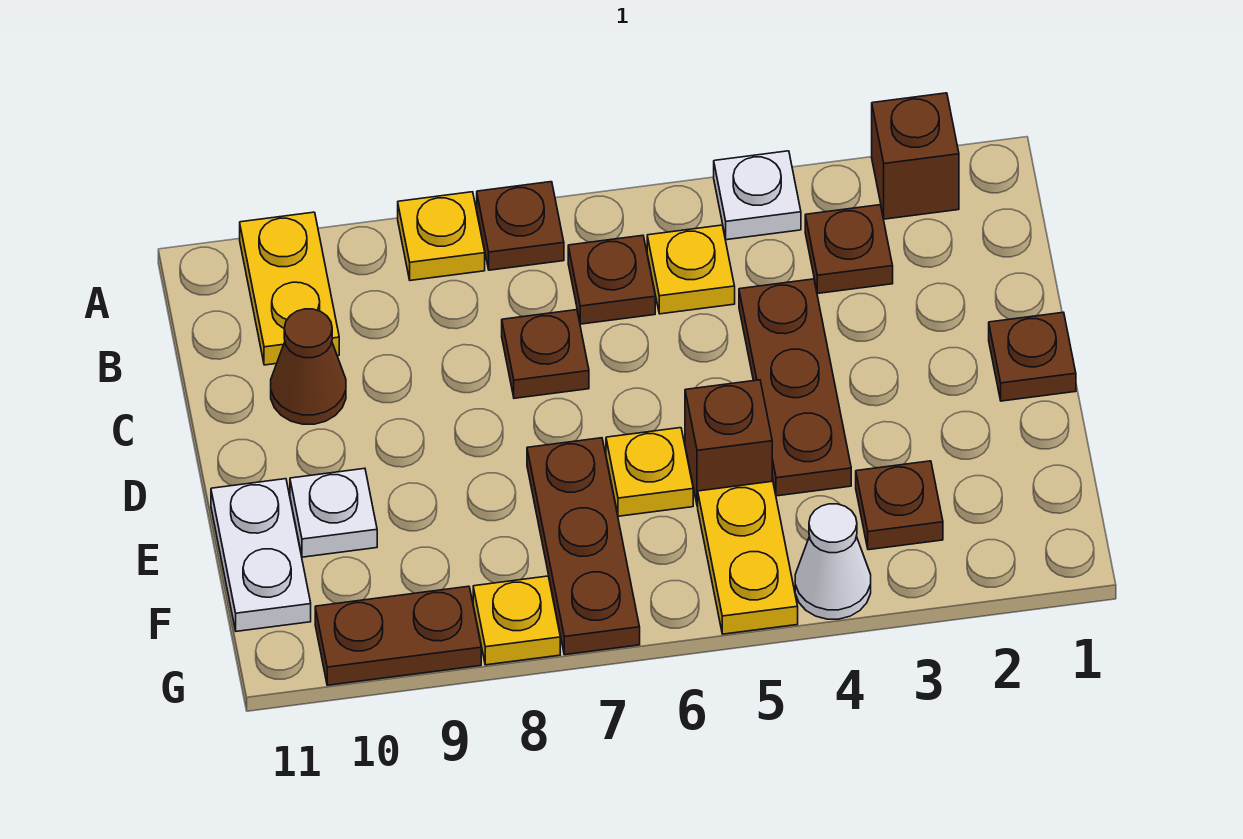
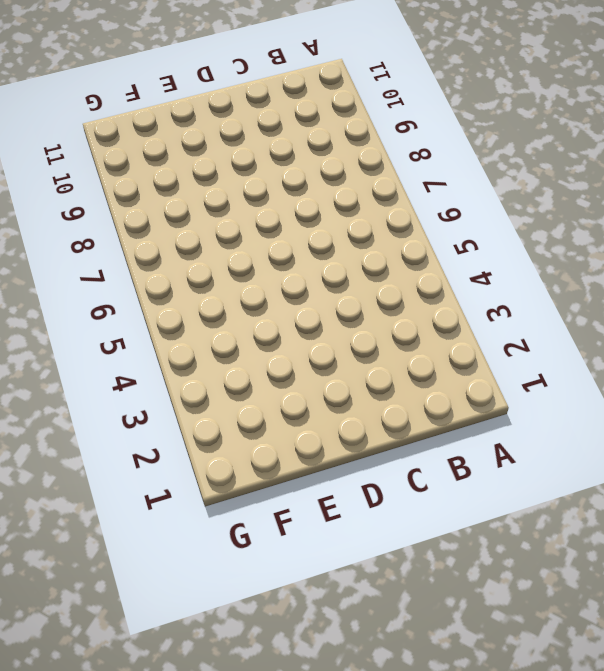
none -> brown 1x1 brick [872,93,959,219]
none -> white 1x1 plate [714,151,801,240]
none -> brown 1x1 plate [477,182,564,270]

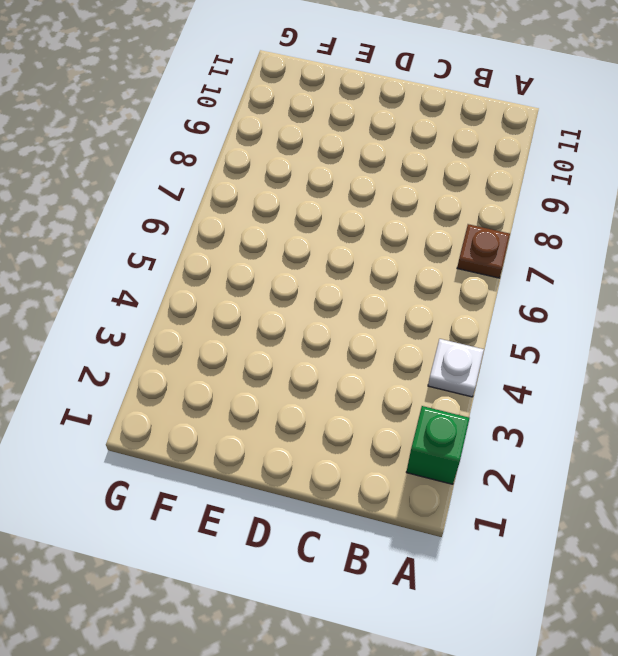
green 1x1 brick [407,406,470,484] -> brown 1x1 brick [872,93,959,219]
none -> yellow 1x1 plate [398,192,485,281]
none -> yellow 1x2 plate [240,212,339,365]
none -> brown 1x1 plate [805,205,893,293]

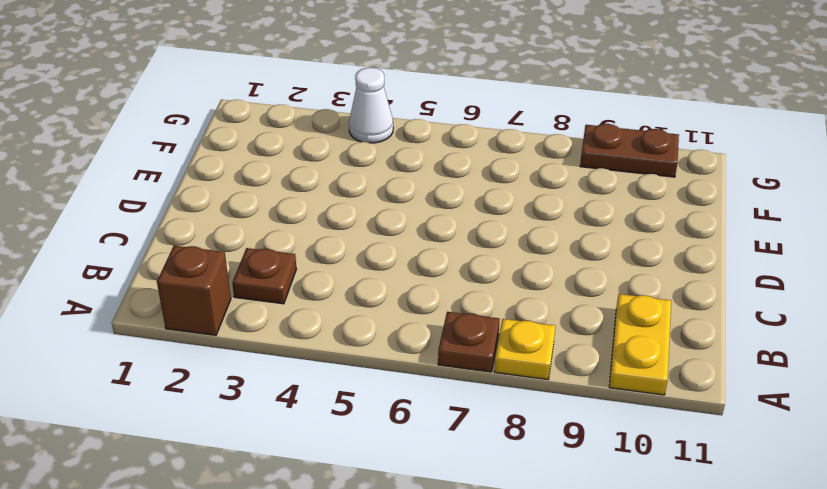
none -> white 1x1 plate [714,151,801,240]
none -> yellow 1x1 plate [647,225,735,314]
none -> brown 1x1 plate [568,235,655,324]

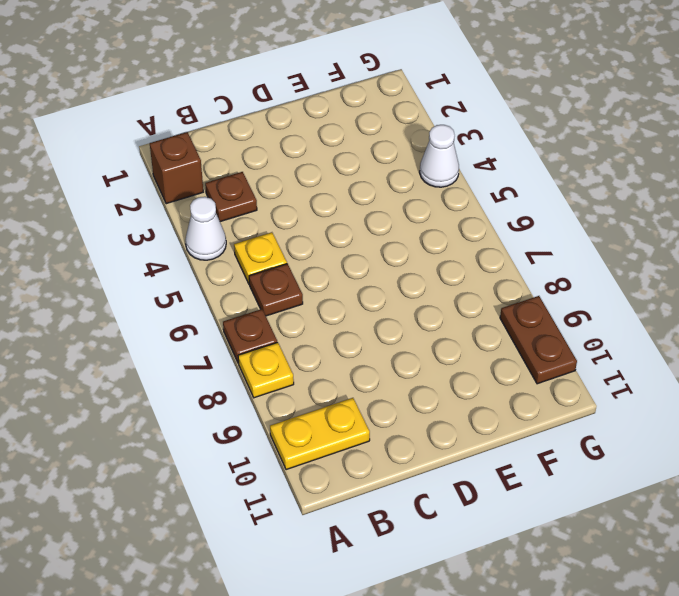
white 1x1 cone [185,197,226,260] -> white 1x1 plate [714,151,801,240]
none -> brown 1x3 plate [739,279,851,496]
none -> brown 1x1 plate [502,310,589,398]
none -> brown 1x1 cone [271,309,346,424]

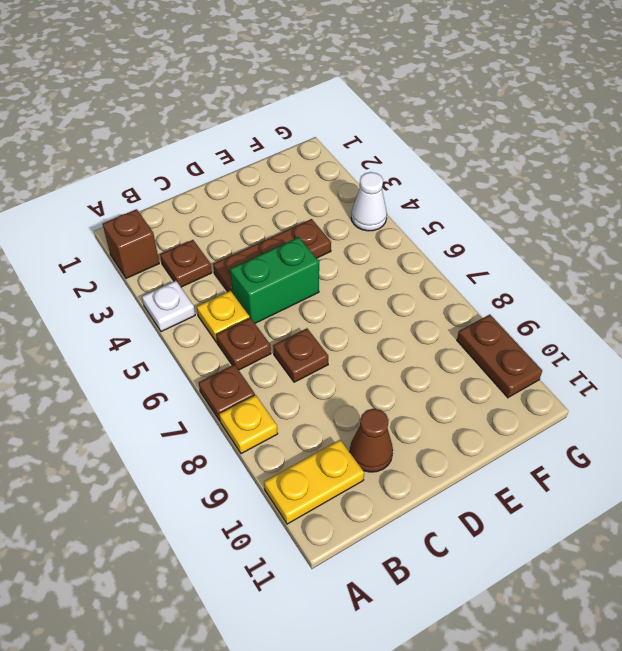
green 1x2 brick [230,237,319,323] -> none
none -> brown 1x1 plate [989,312,1076,401]
none -> brown 1x1 brick [685,380,772,506]
none -> yellow 1x1 plate [606,428,693,516]

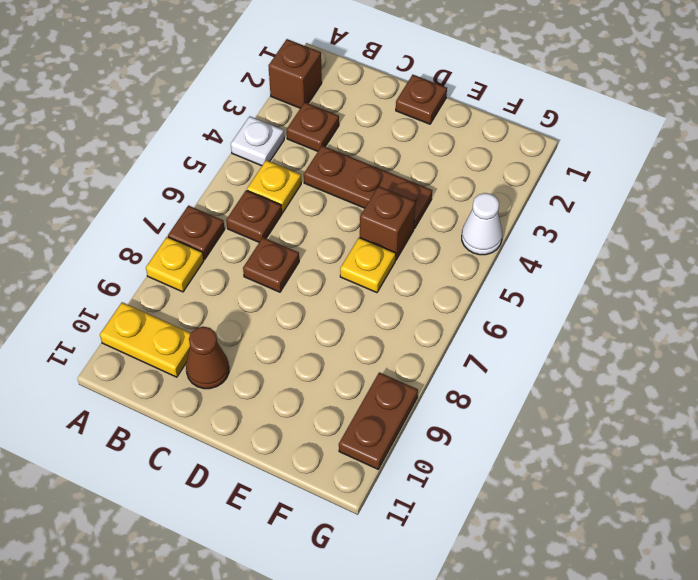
none -> brown 1x3 plate [527,438,640,655]
none -> white 1x1 plate [290,468,377,557]
none -> white 1x2 plate [211,479,311,631]

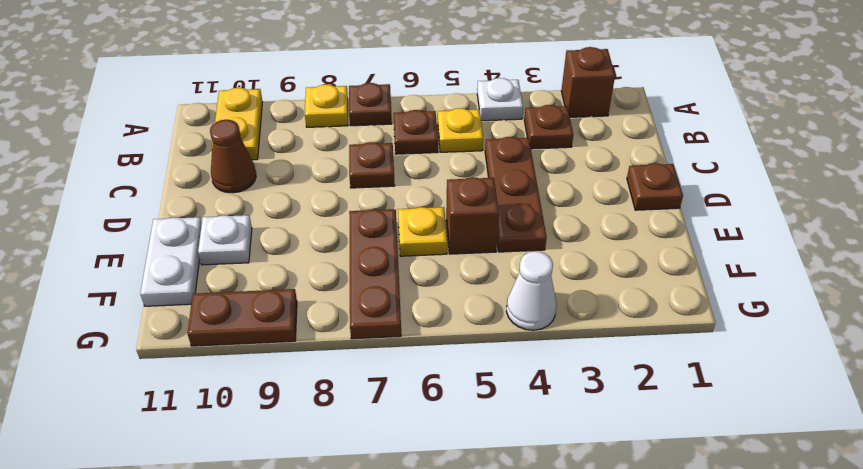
none -> brown 1x1 plate [856,461,943,550]
none -> yellow 1x2 plate [698,481,798,634]
none -> yellow 1x1 plate [473,576,560,665]

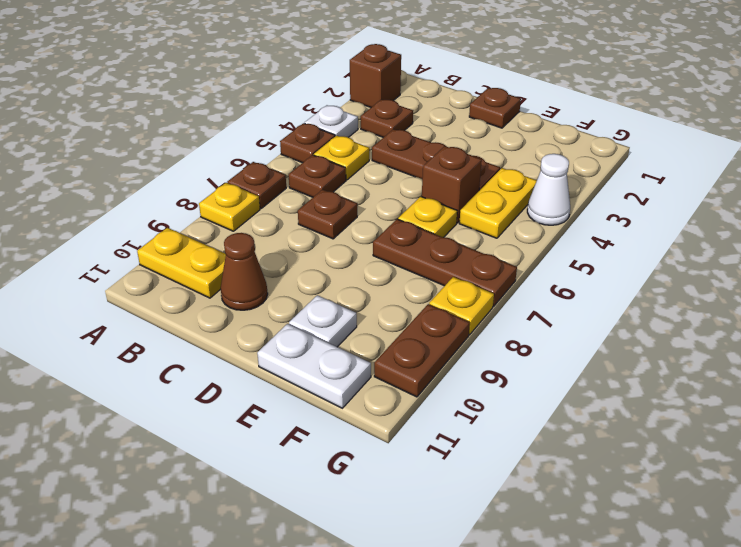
brown 1x1 plate [280,123,335,163] -> brown 1x1 plate moved to [856,461,943,550]
yellow 1x2 plate [459,168,537,238] -> yellow 1x2 plate turned to [698,481,798,634]

